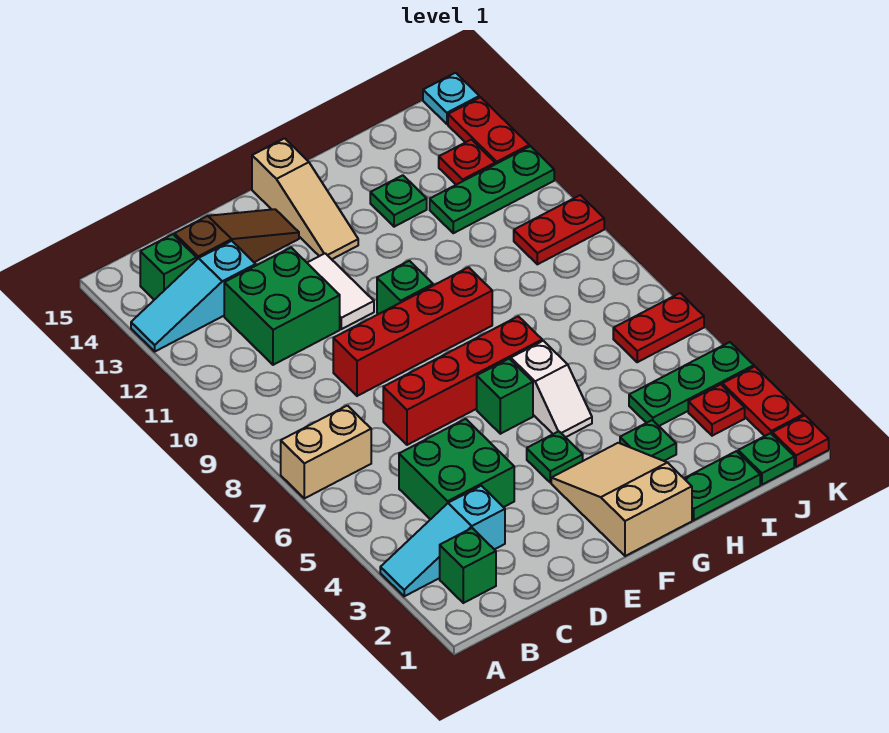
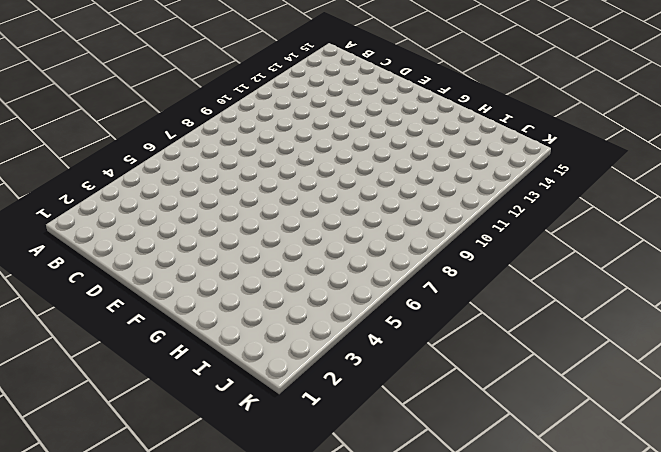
none -> cyan 1x3 slope [380,486,505,596]
none -> tan 1x2 brick [281,406,371,498]
none -> cyan 1x3 slope [131,241,256,351]
none -> green 1x1 brick [440,528,496,603]

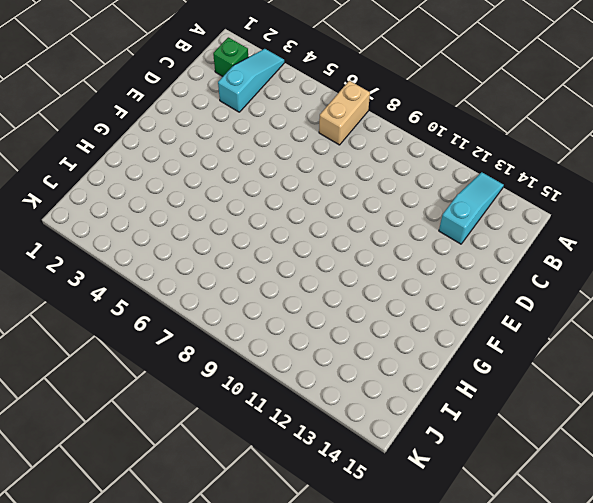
none -> green 1x1 brick [140,234,197,300]
none -> green 2x2 brick [399,419,514,519]
none -> green 2x2 brick [224,248,340,365]
none -> brown 1x3 slope [174,209,299,262]

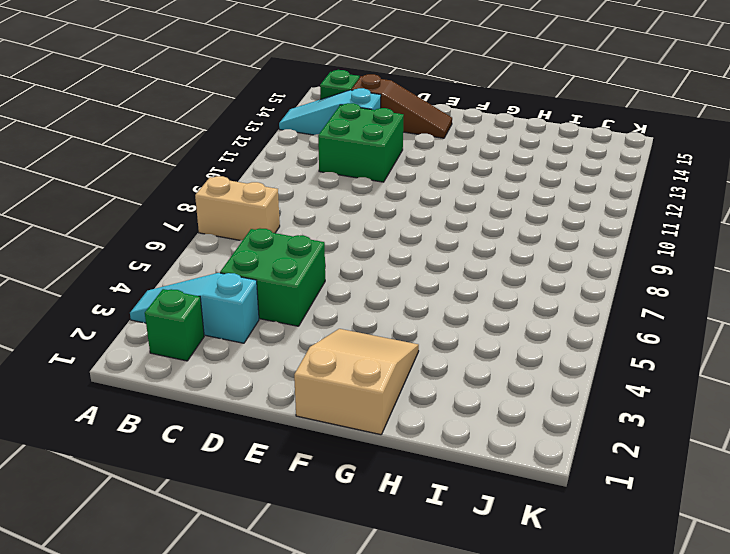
none -> red 1x4 brick [383,316,542,445]
none -> red 1x4 brick [333,267,492,396]
none -> white 1x2 tile [307,253,374,329]
none -> green 1x1 plate [527,431,583,483]

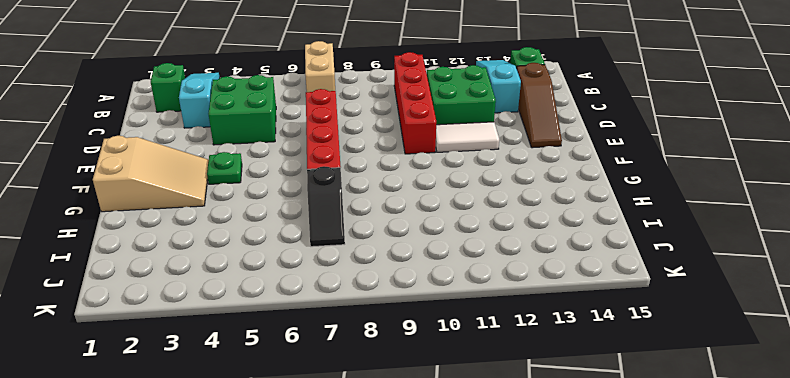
red 1x4 brick [394,52,436,154] -> red 1x4 brick moved to [333,267,492,396]
black 1x2 slope [307,166,345,247] -> none
none -> green 1x1 brick [477,359,533,434]
none -> green 1x1 brick [377,261,433,314]
none -> tan 1x3 slope [252,138,358,259]
none -> white 1x2 slope [511,341,592,437]

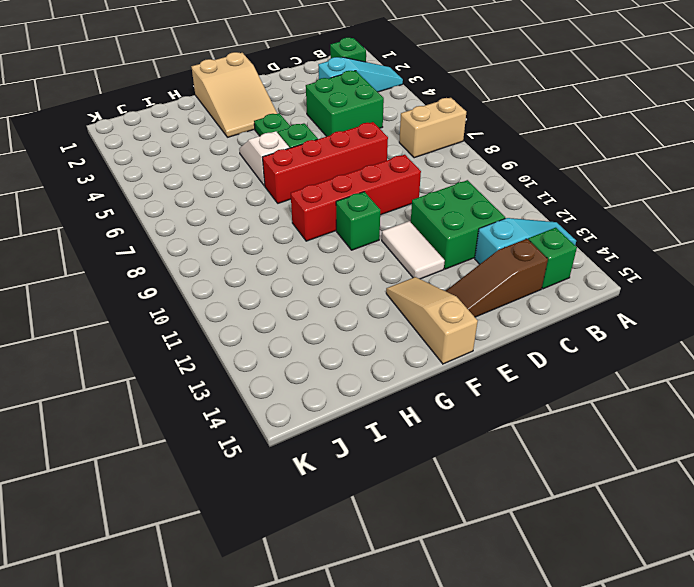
none -> green 1x2 plate [684,451,760,520]
none -> green 1x1 plate [620,420,676,461]
none -> green 1x1 plate [370,175,427,227]
none -> green 1x3 plate [629,342,754,426]

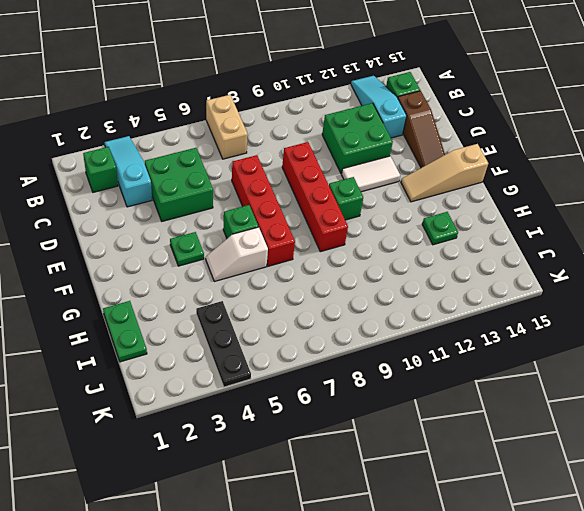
black 1x3 plate [196,301,251,387] -> green 1x3 plate [629,342,754,426]
none -> tan 2x3 slope [551,443,692,556]
none -> green 1x1 plate [620,420,676,461]
none -> green 1x3 plate [430,146,554,233]
none -> green 1x1 plate [738,433,794,485]

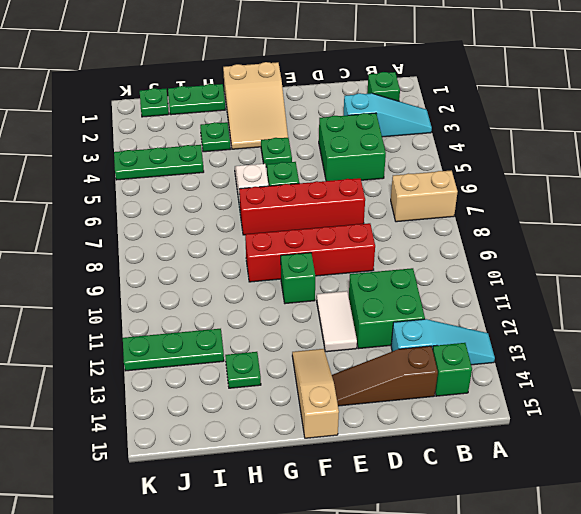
none -> red 1x1 plate [688,384,745,436]
none -> red 1x2 plate [613,293,704,362]
none -> red 1x2 plate [514,195,604,264]
none -> red 1x1 plate [439,140,495,185]

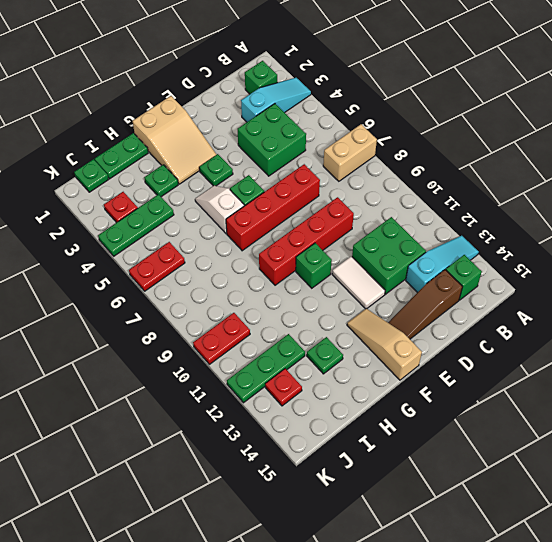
none -> red 1x1 plate [772,416,829,467]
none -> red 1x2 plate [722,367,804,436]
none -> red 1x2 plate [448,97,529,164]
none -> cyan 1x1 plate [423,73,479,124]

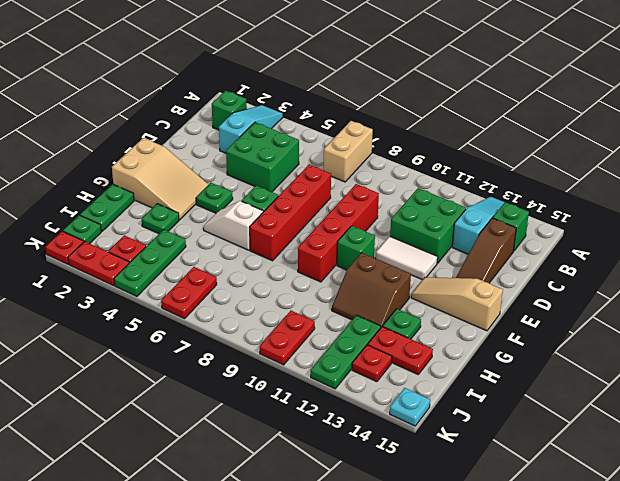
brown 2x2 slope [332,253,411,327] -> none
red 1x2 plate [368,326,433,374] -> red 1x2 plate moved to [448,97,529,164]

